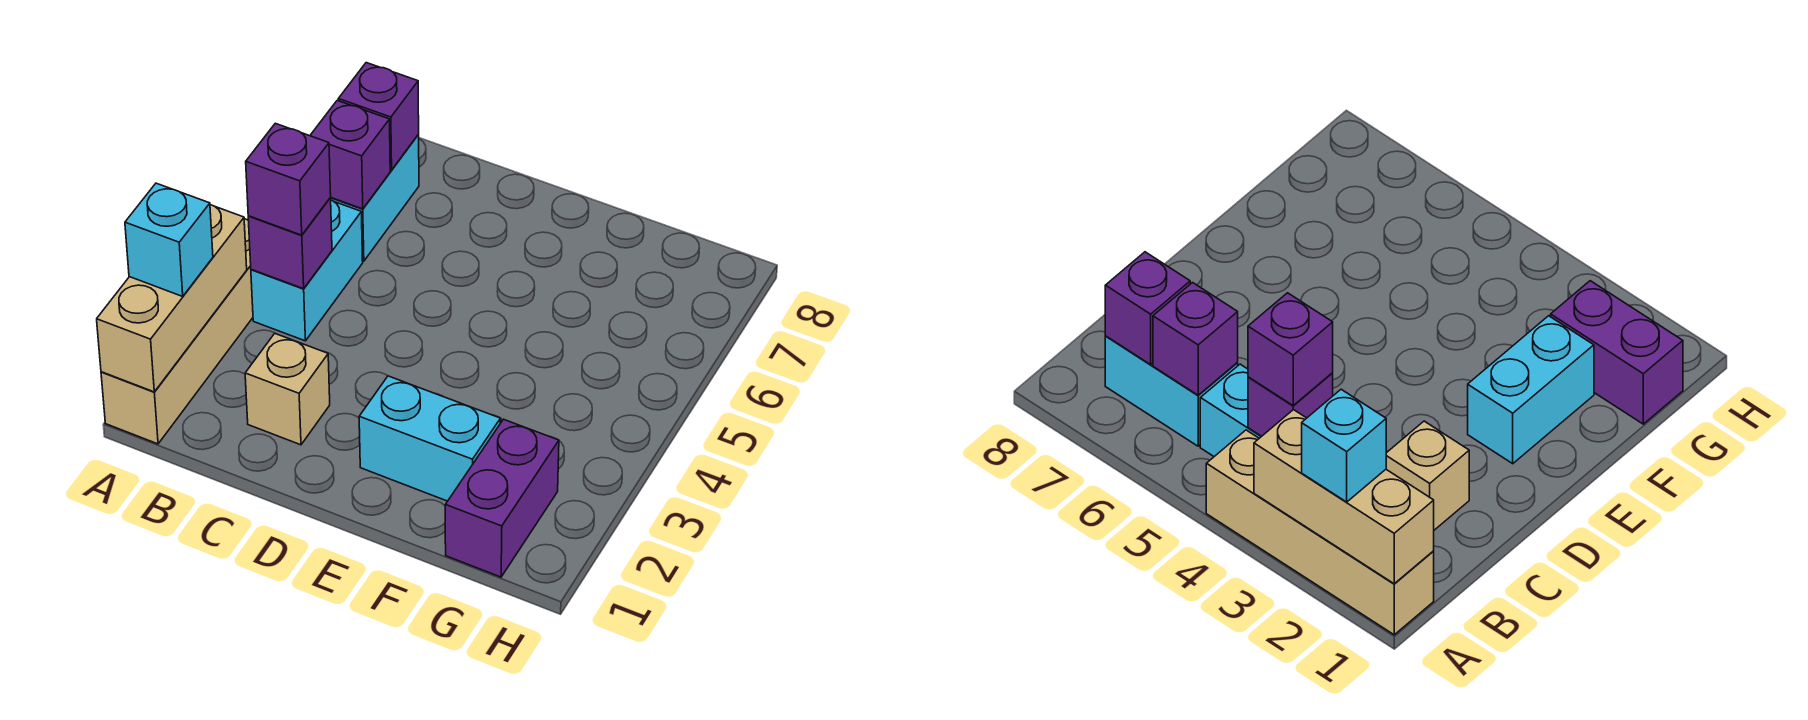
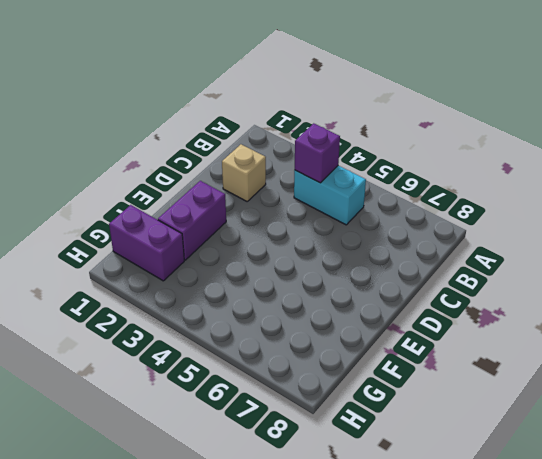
purple 1x2 brick [158,181,226,260] -> cyan 1x2 brick [359,376,501,501]
none -> tan 1x4 brick [101,219,253,444]
none -> cyan 1x2 brick [331,135,419,261]
none -> tan 1x3 brick [97,205,247,392]

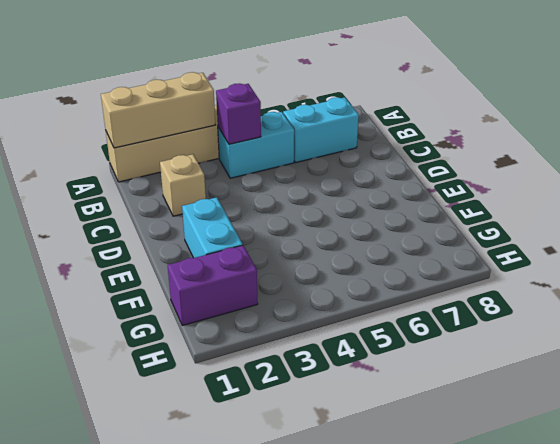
none -> purple 1x1 brick [310,101,390,209]
none -> purple 1x1 brick [338,63,419,170]
none -> cyan 1x1 brick [125,183,213,296]

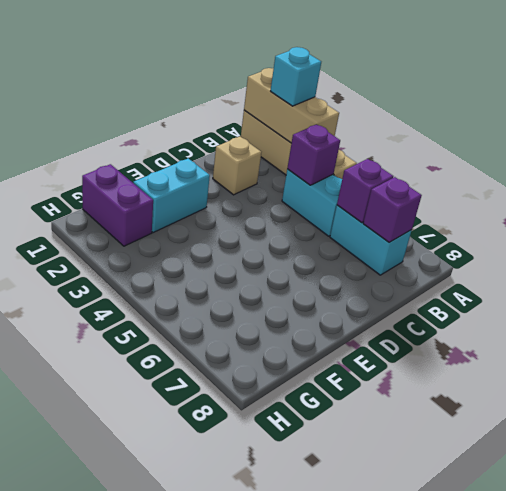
none -> purple 1x1 brick [246,123,331,235]

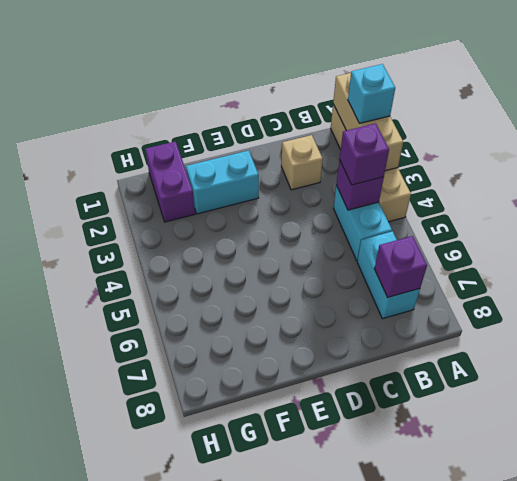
none -> purple 1x1 brick [310,101,390,209]

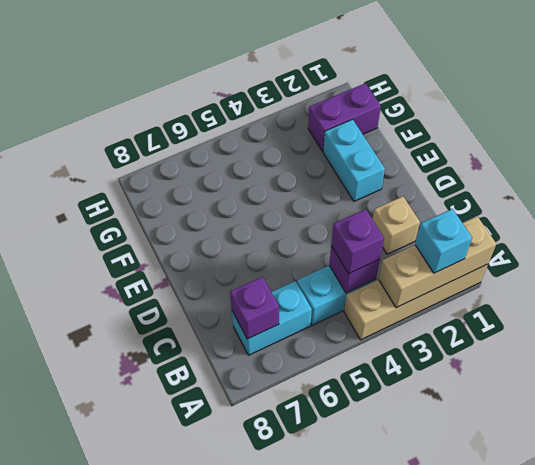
none -> purple 1x1 brick [310,101,390,209]

